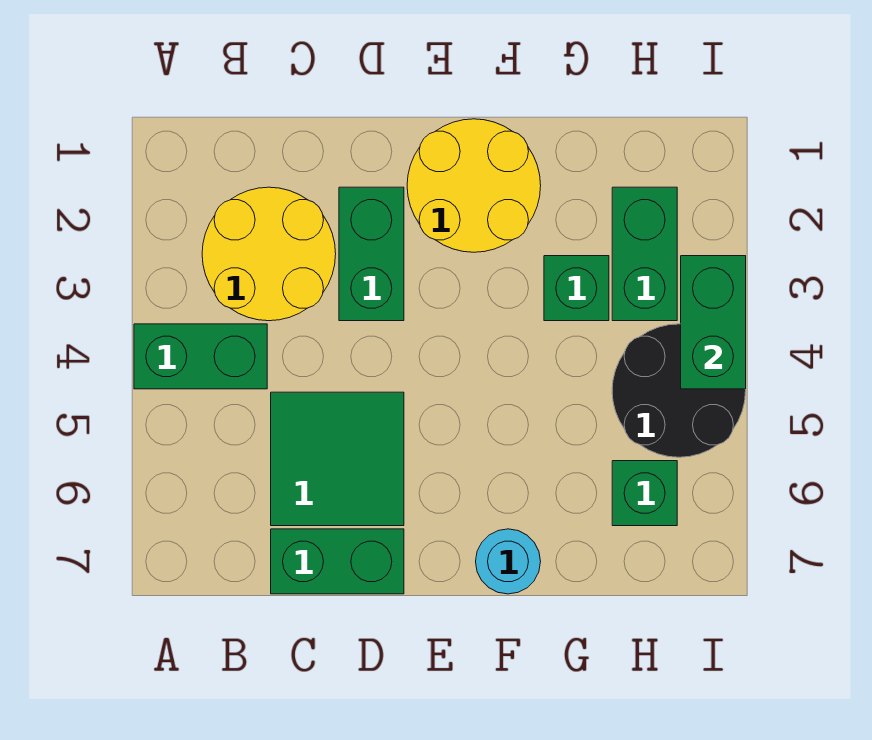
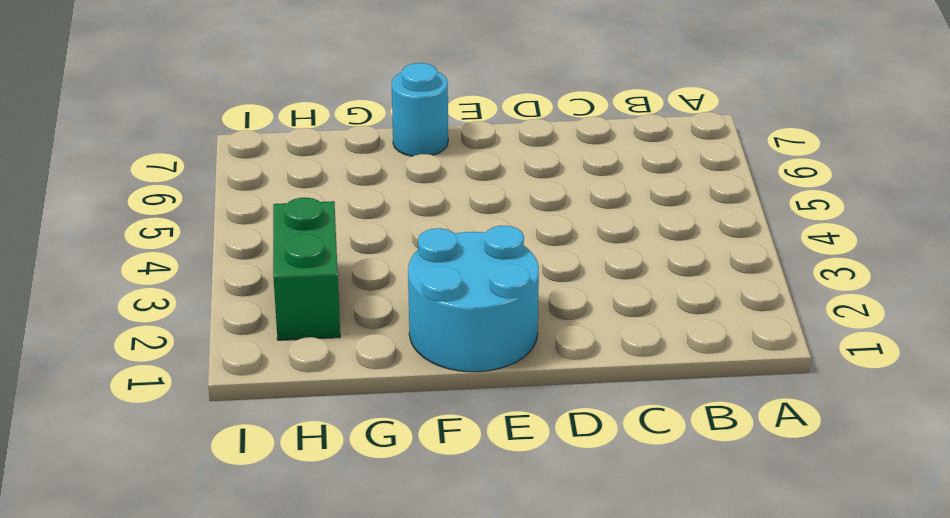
cyan 2x2 round brick [408,226,539,372] -> yellow 2x2 round brick [407,119,541,252]
none -> green 1x2 brick [134,324,267,389]
none -> yellow 2x2 round brick [202,187,336,321]
none -> green 2x2 tile [271,392,404,526]

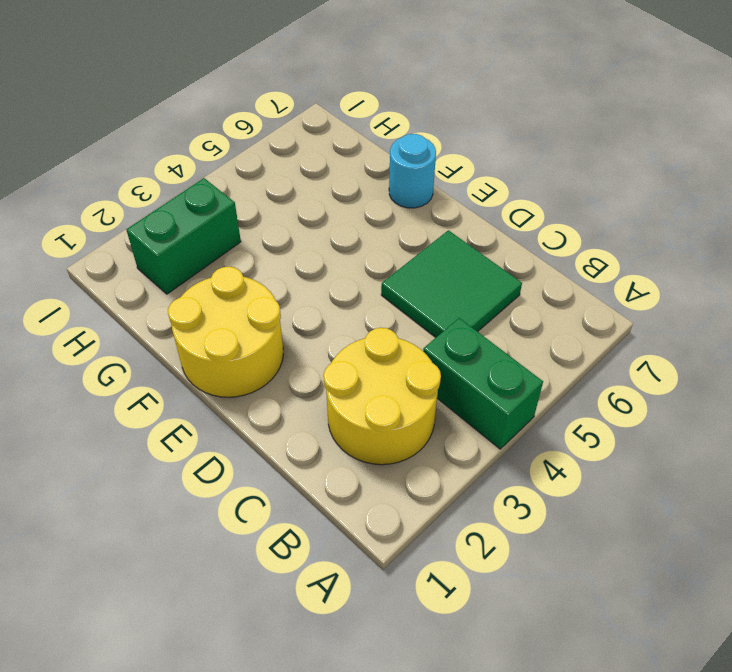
none -> green 1x2 brick [271,529,404,594]
none -> green 1x2 brick [339,187,404,321]
none -> green 1x1 brick [544,256,609,321]

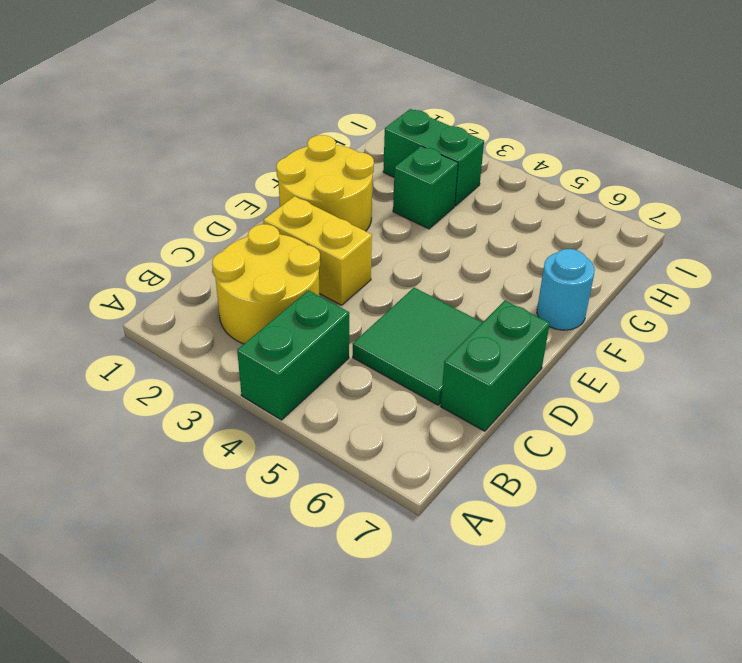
yellow 1x2 brick [263,196,372,305] -> green 1x2 brick [339,187,404,321]
none -> black 2x2 round brick [612,324,746,457]
none -> green 1x1 brick [612,461,677,526]
none -> green 1x2 brick [681,256,746,389]

